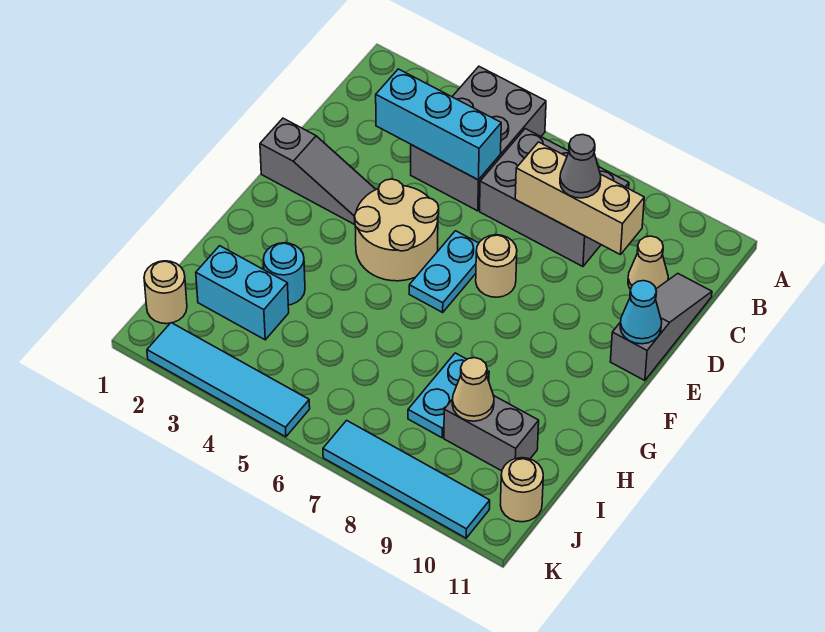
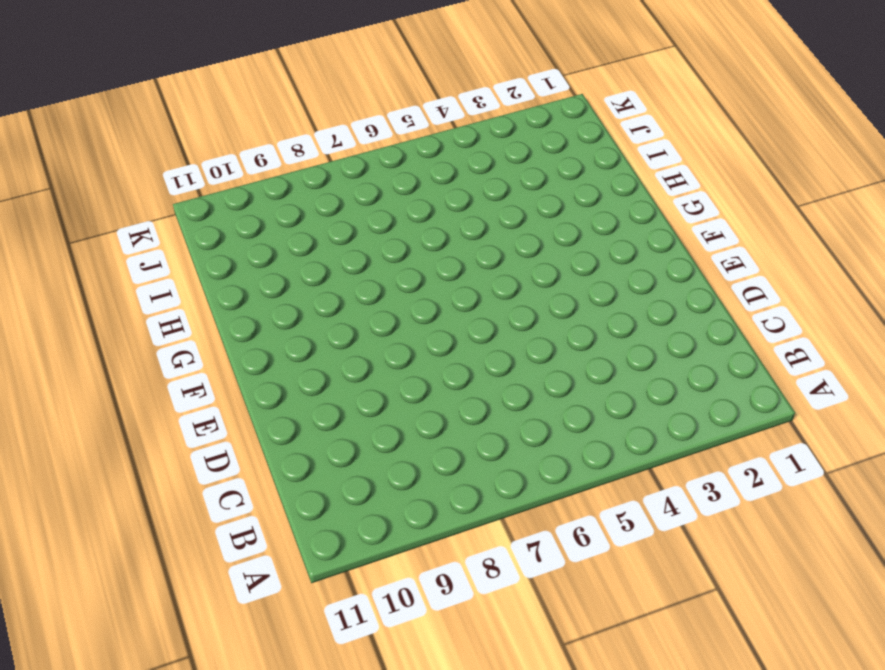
none -> grey 2x3 brick [411,67,546,211]
none -> grey 2x3 brick [480,129,629,267]
none -> tan 1x1 cone [628,236,668,289]

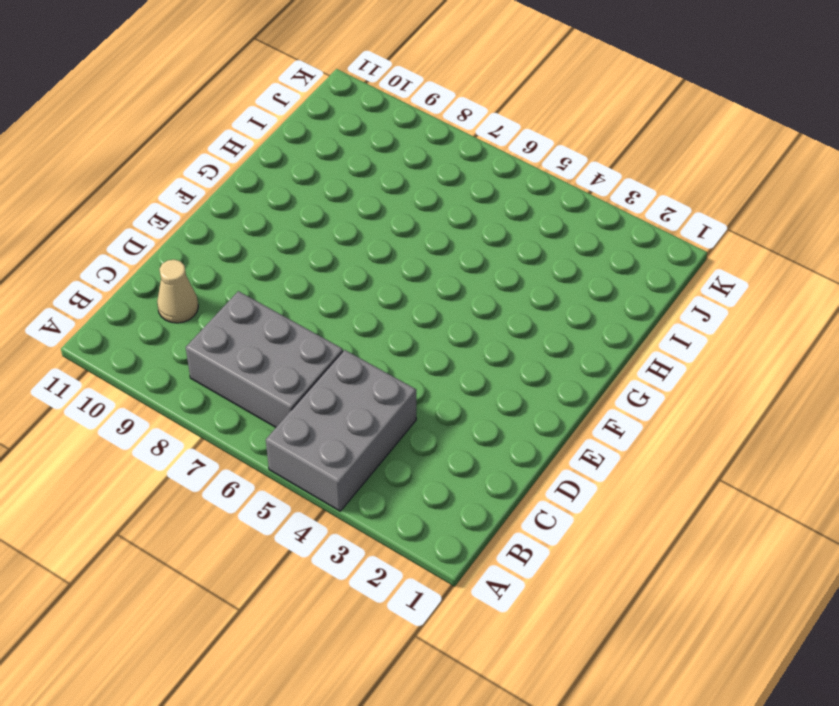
none -> grey 1x3 slope [610,274,712,381]
none -> grey 1x3 slope [260,118,376,225]
none -> tan 2x2 round brick [354,179,439,281]

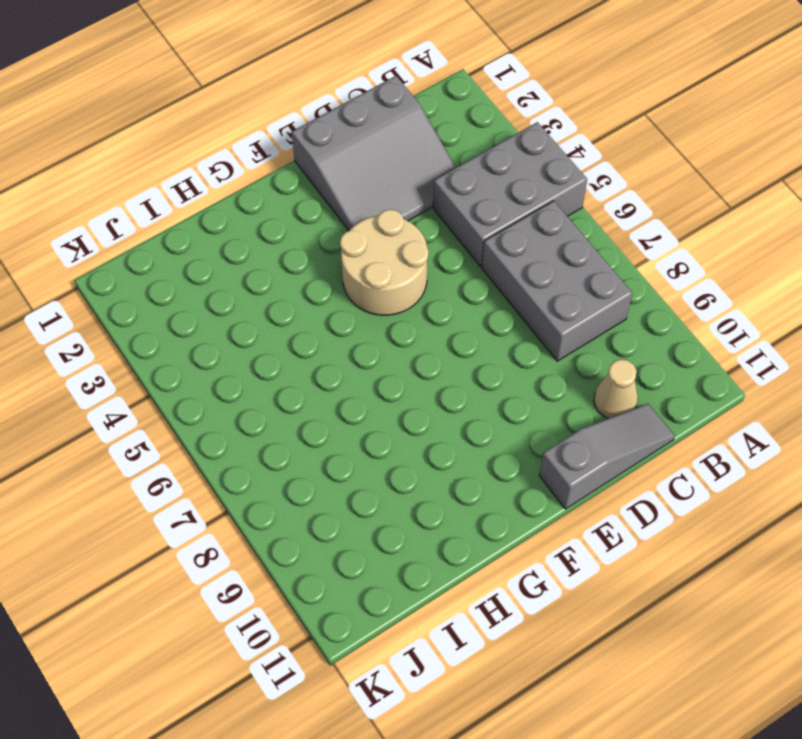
grey 3x3 slope [292,76,456,230] -> grey 1x3 slope [260,118,376,225]
none -> cyan 1x2 plate [409,231,479,312]
none -> tan 1x1 round brick [476,235,517,297]
none -> cyan 1x1 round brick [263,243,305,305]

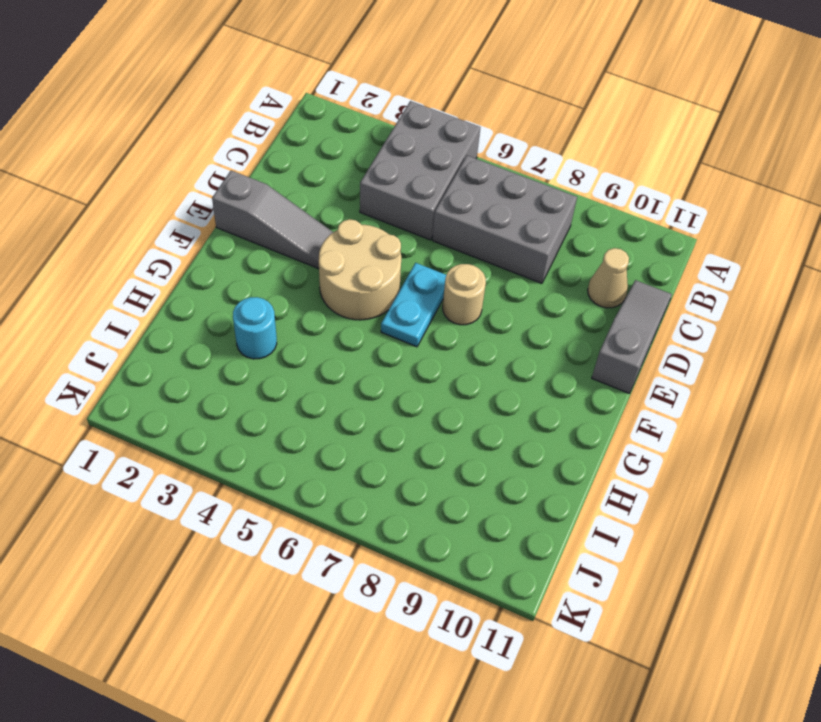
none -> cyan 1x2 plate [408,353,489,438]
none -> cyan 1x2 brick [196,246,289,340]
none -> grey 1x2 brick [444,395,539,471]

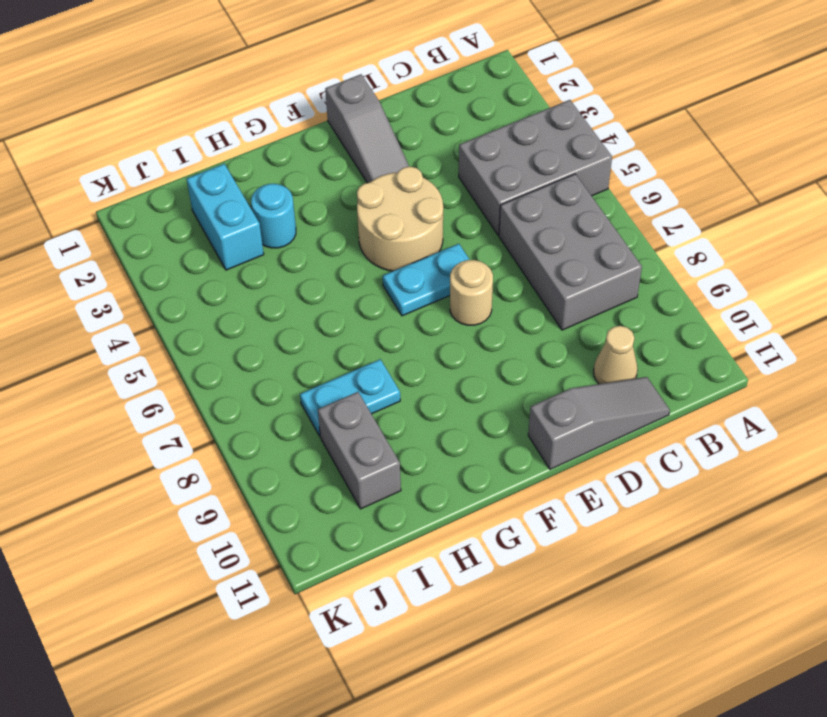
none -> tan 1x1 round brick [144,261,187,324]
none -> tan 1x1 round brick [500,458,543,522]
none -> cyan 1x4 tile [147,323,310,437]

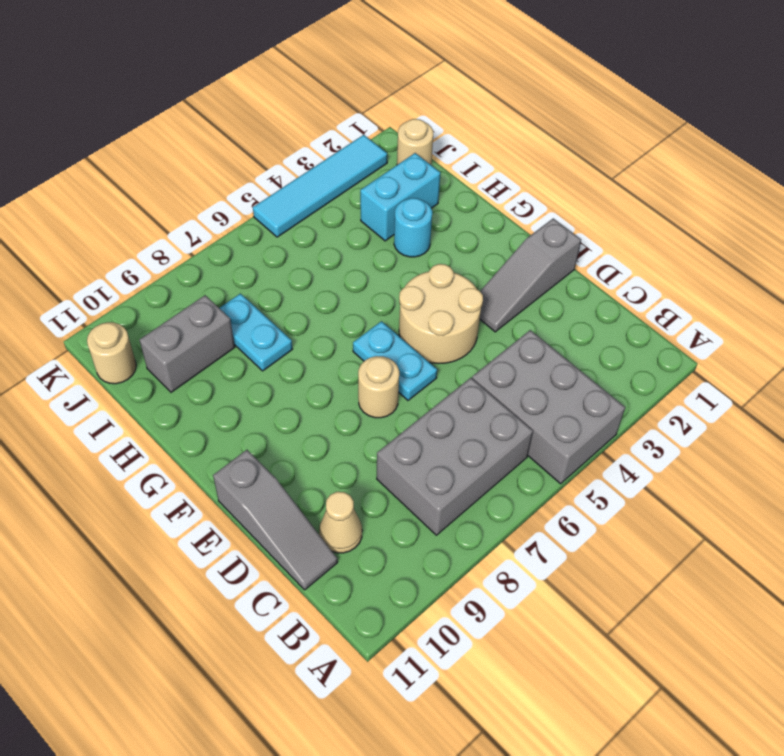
none -> cyan 1x4 tile [323,420,490,538]
none -> cyan 1x3 brick [376,69,501,180]
none -> tan 1x3 brick [515,142,644,255]

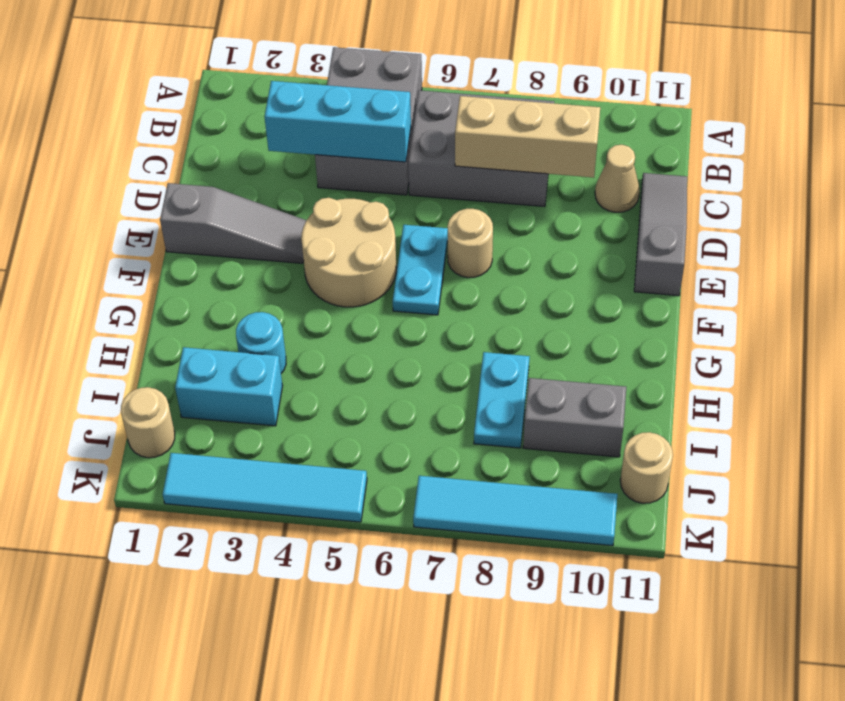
none -> cyan 1x1 cone [620,281,662,344]
none -> tan 1x1 cone [452,358,494,421]
none -> grey 1x1 cone [560,134,601,198]

